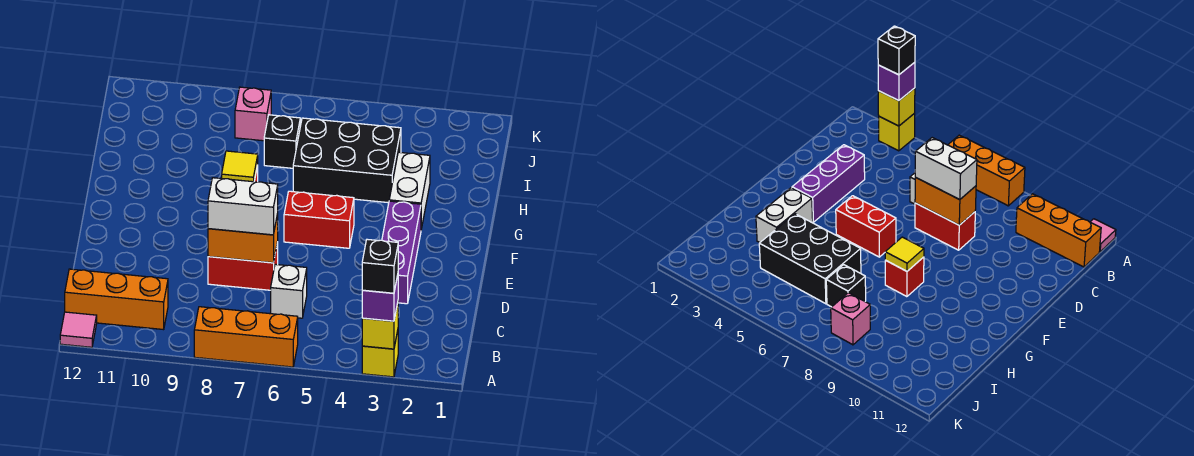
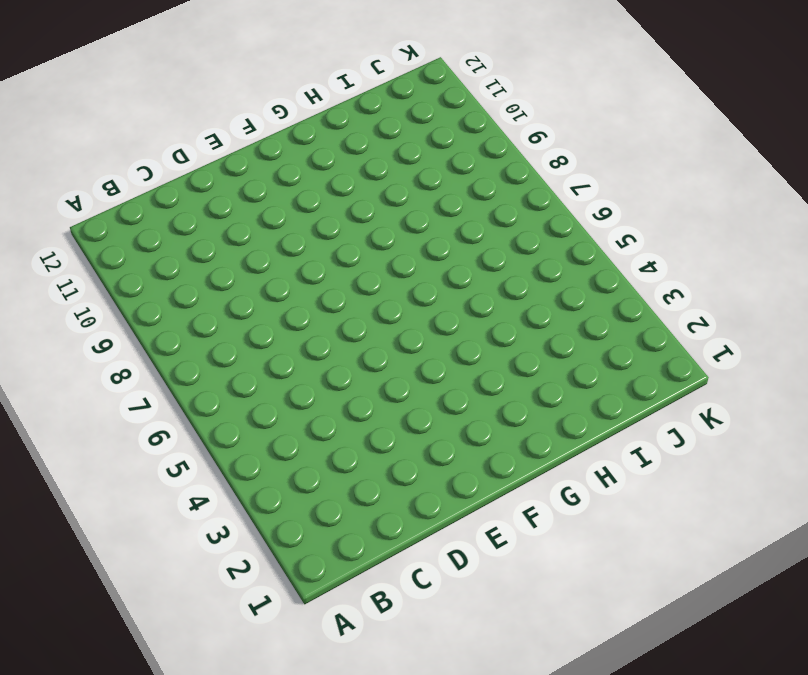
none -> yellow 1x1 brick [362,331,398,377]
none -> orange 1x3 brick [194,307,298,367]
none -> pink 1x1 tile [60,312,97,347]

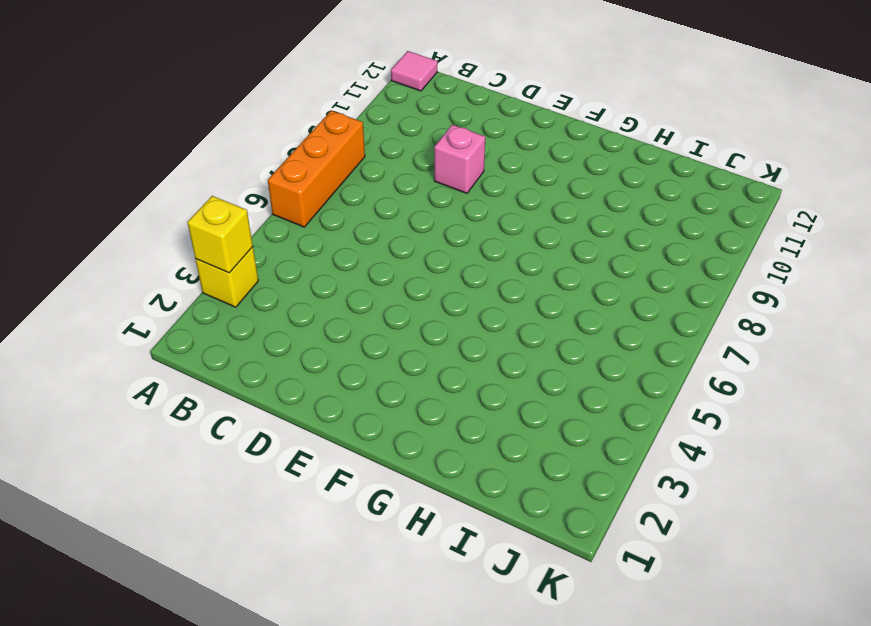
pink 1x1 brick [434,125,485,193] -> pink 1x1 brick moved to [235,87,271,141]
none -> orange 1x3 brick [65,269,168,330]
none -> white 1x1 brick [271,264,307,318]
none -> purple 1x3 brick [382,201,421,304]

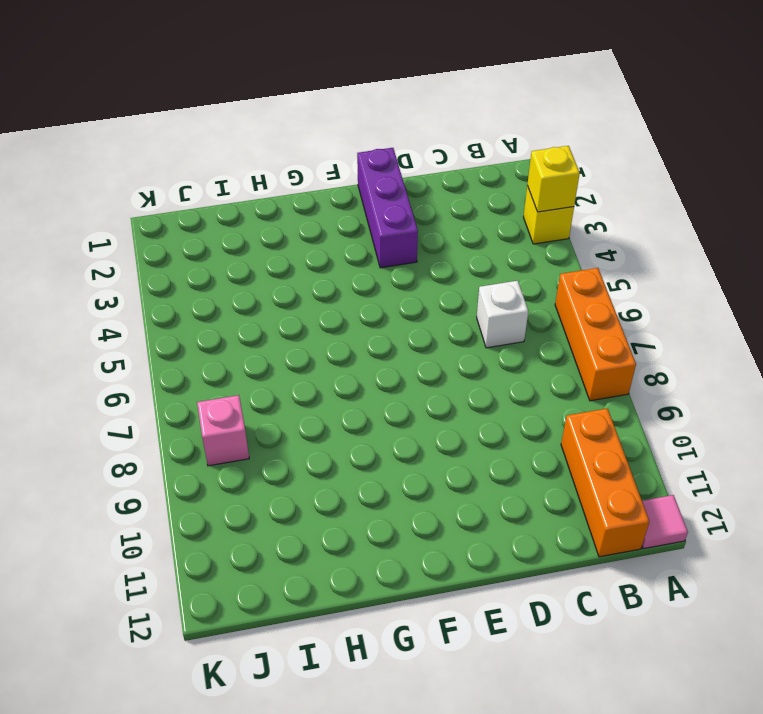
purple 1x3 brick [357,148,418,268] -> purple 1x3 brick turned to [382,201,421,304]
none -> red 1x2 brick [208,242,278,290]
none -> red 1x2 brick [284,191,354,248]
none -> white 1x2 brick [389,152,430,229]

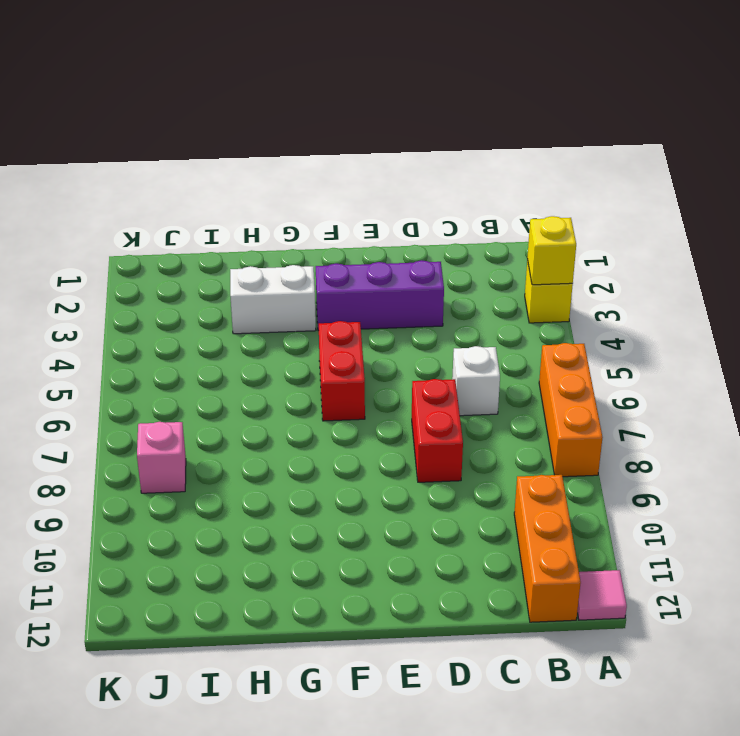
none -> red 1x1 brick [885,257,924,297]
none -> black 2x3 brick [293,118,401,203]
none -> black 1x1 brick [264,115,300,168]

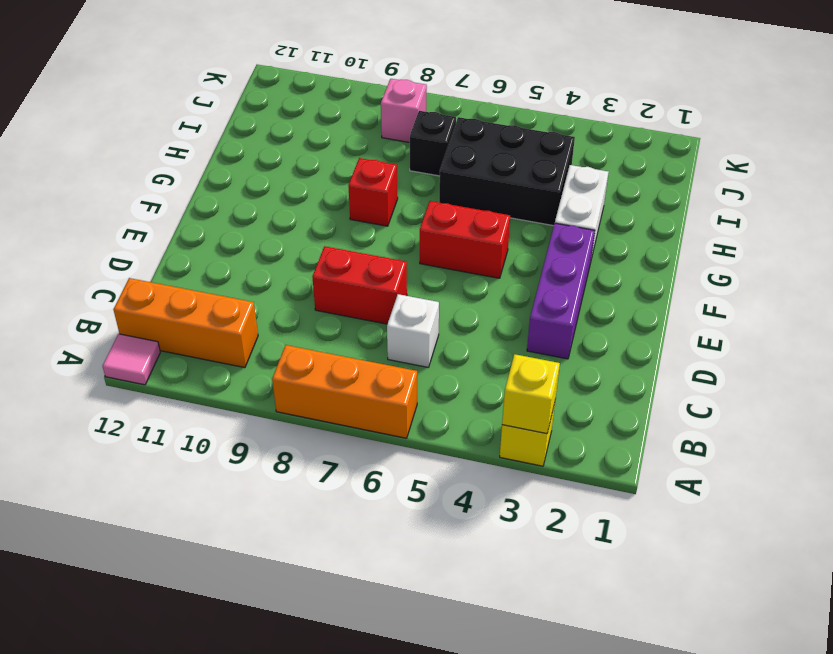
none -> orange 1x2 brick [208,214,278,263]
none -> yellow 1x1 tile [222,151,258,182]
none -> purple 1x1 brick [362,275,398,321]

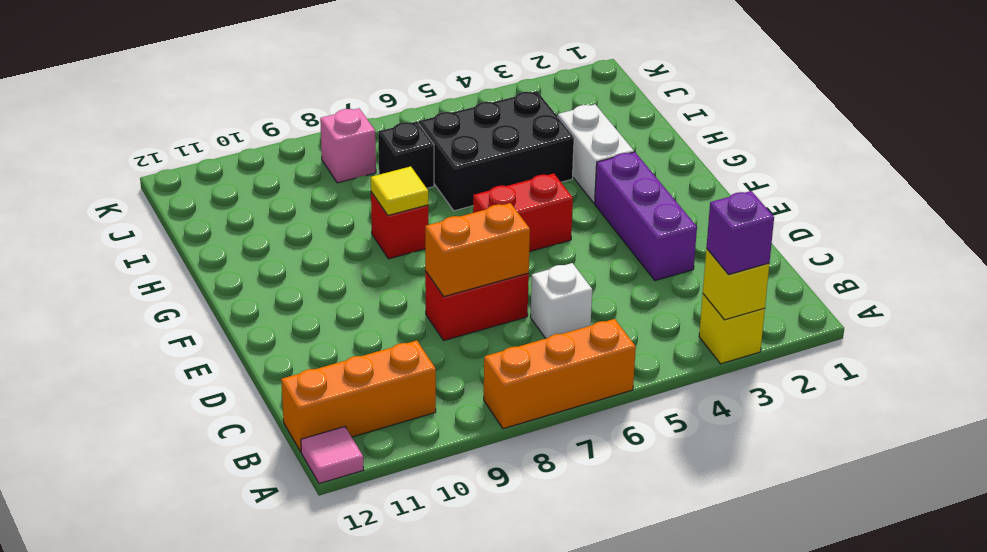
none -> white 1x2 brick [208,178,278,235]
none -> black 1x1 brick [362,239,398,293]

